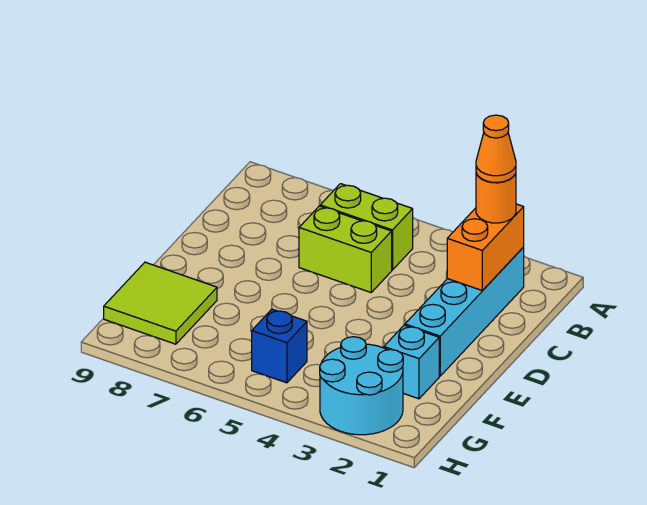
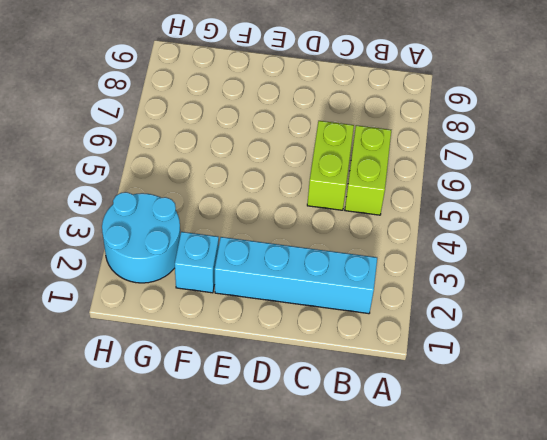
none -> lime 2x2 tile [104,262,217,344]
none -> blue 1x1 brick [252,309,307,383]

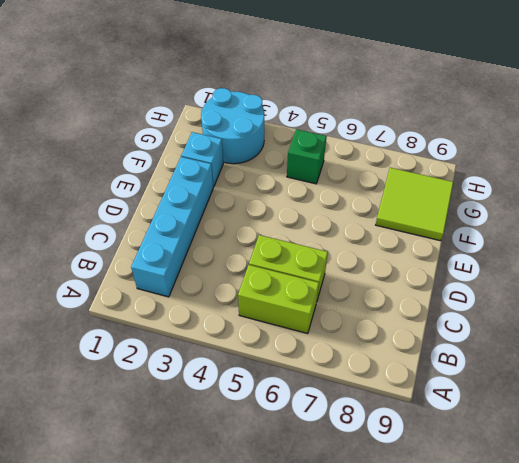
green 1x1 brick [287,129,327,184] -> blue 1x1 brick [252,309,307,383]
none -> orange 1x2 brick [447,204,524,291]
none -> orange 1x1 round brick [476,173,516,223]

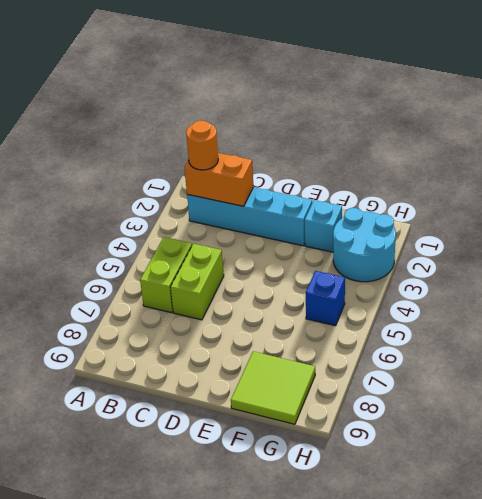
none -> orange 1x1 cone [476,115,516,182]

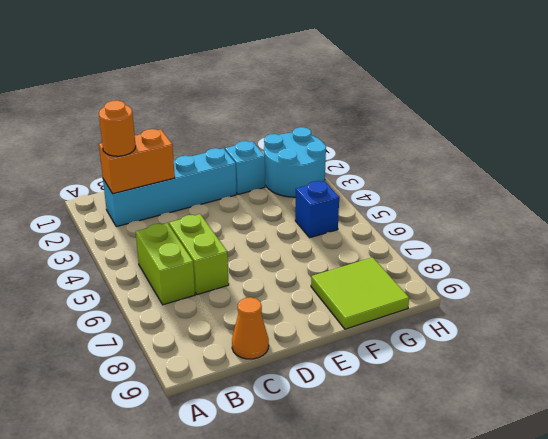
orange 1x1 cone [232,297,269,359] -> orange 1x1 cone moved to [476,115,516,182]

